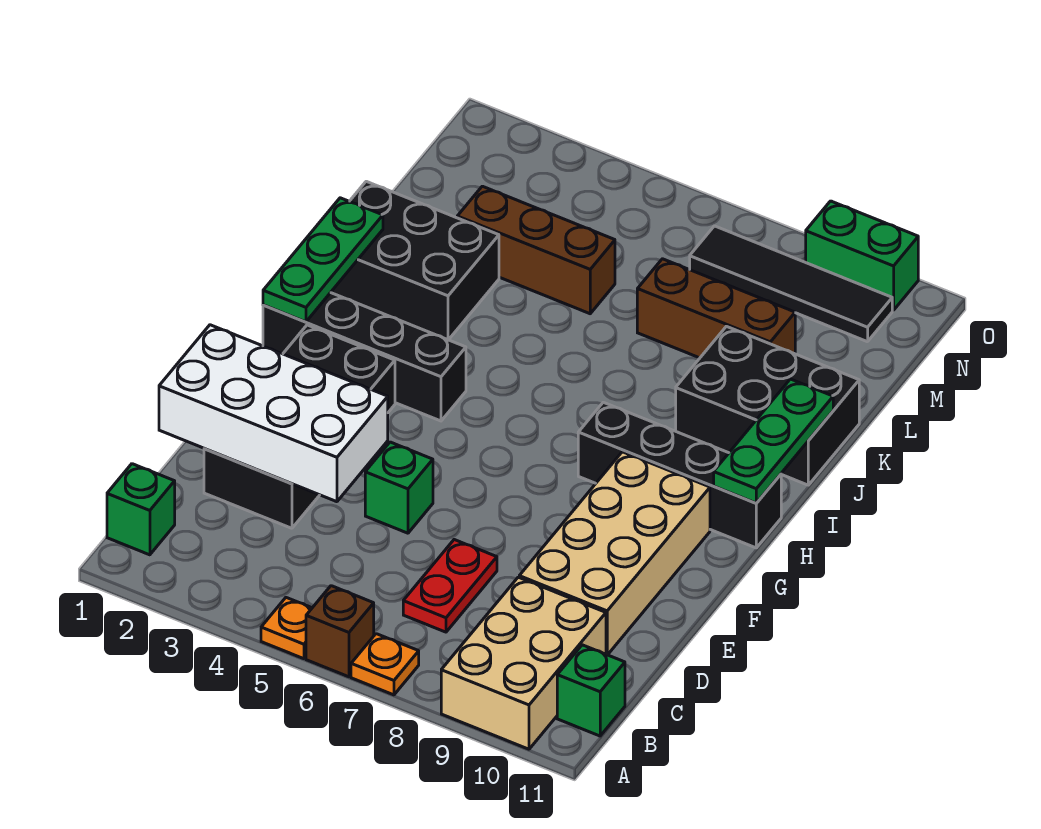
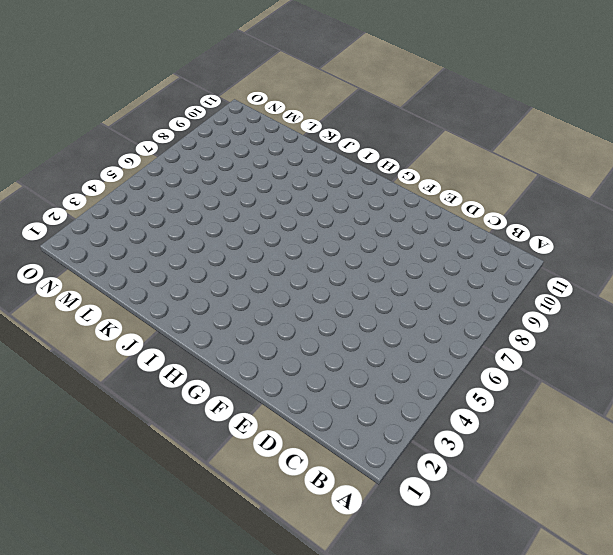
none -> orange 1x1 plate [261,598,312,659]
none -> brown 1x1 brick [306,586,374,677]
none -> orange 1x1 plate [351,634,419,695]

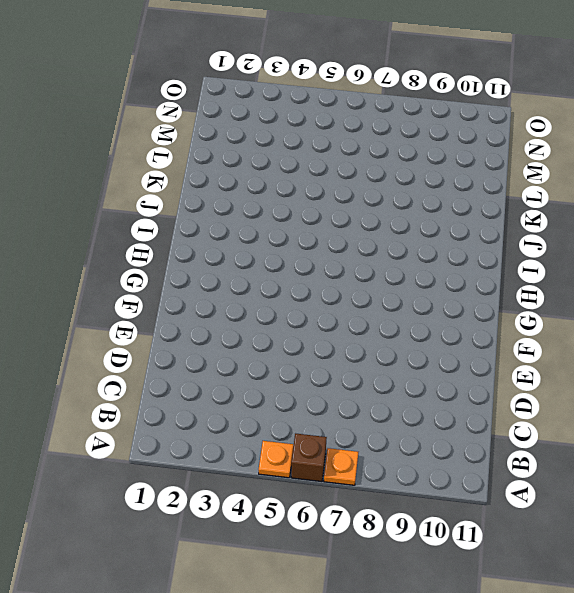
none -> tan 2x3 brick [441,577,606,749]
none -> green 1x1 brick [107,464,175,555]
none -> green 1x1 brick [557,645,625,736]

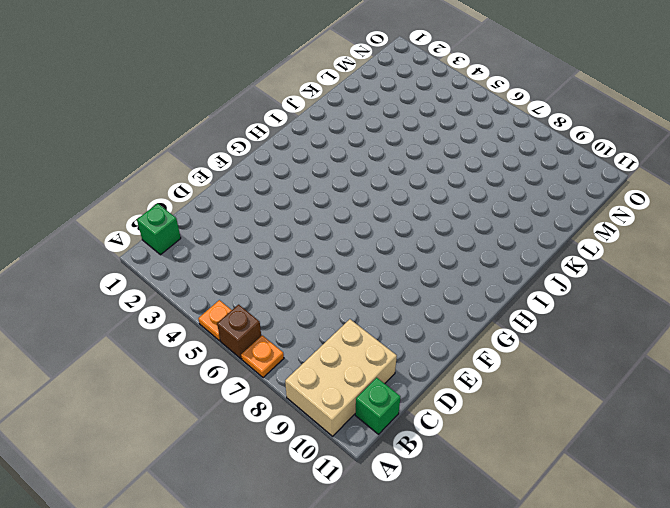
none -> red 1x2 plate [403,540,497,632]
none -> black 2x4 brick [204,325,395,528]
none -> tan 2x4 brick [519,452,710,655]

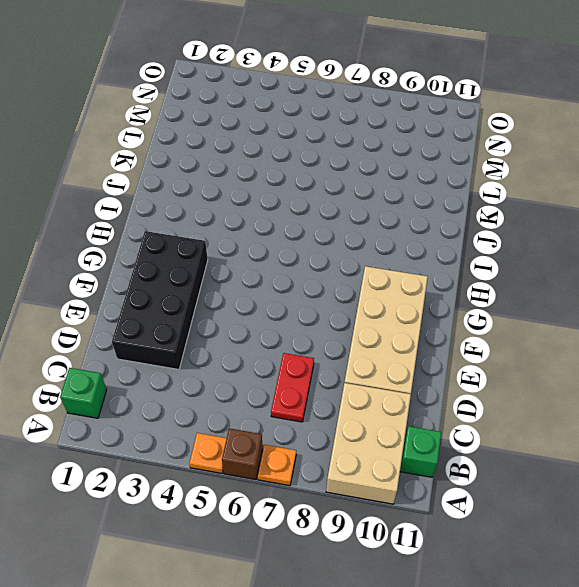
none -> green 1x1 brick [365,442,433,533]
none -> black 1x4 brick [263,293,466,421]
none -> black 1x4 brick [578,402,781,548]

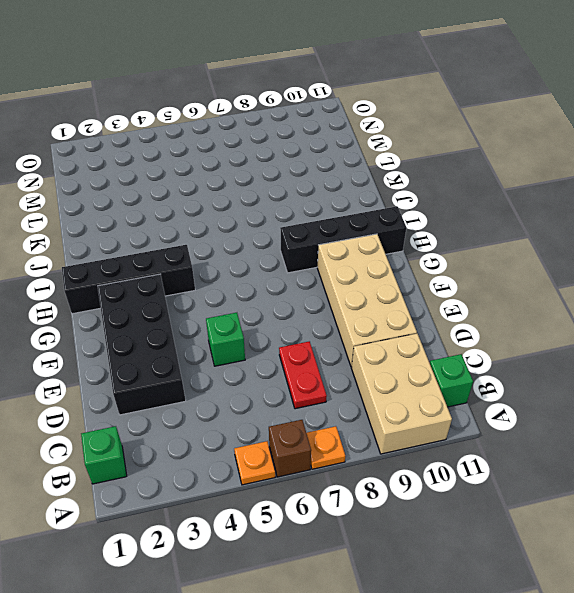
none -> black 2x3 brick [331,181,499,340]
none -> black 2x3 brick [676,326,859,485]
none -> brown 1x3 brick [457,186,615,314]

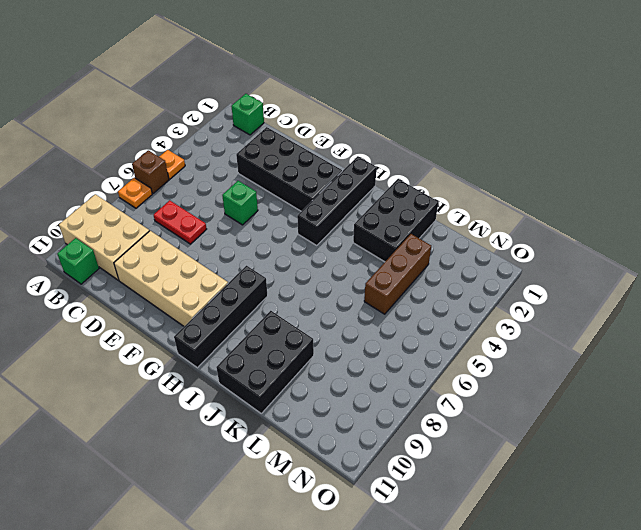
none -> brown 1x3 brick [637,259,795,358]
none -> black 1x4 tile [690,226,892,342]
none -> green 1x2 brick [806,201,918,310]

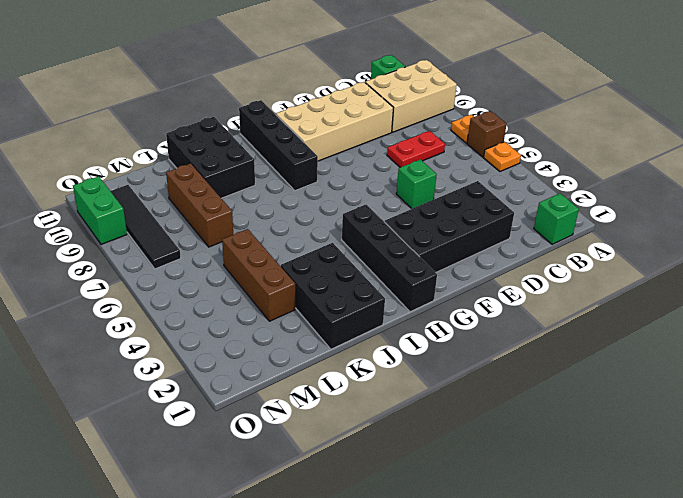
none -> white 2x4 brick [159,325,388,502]
none -> green 1x3 plate [263,198,383,322]
none -> green 1x3 plate [714,379,833,503]

